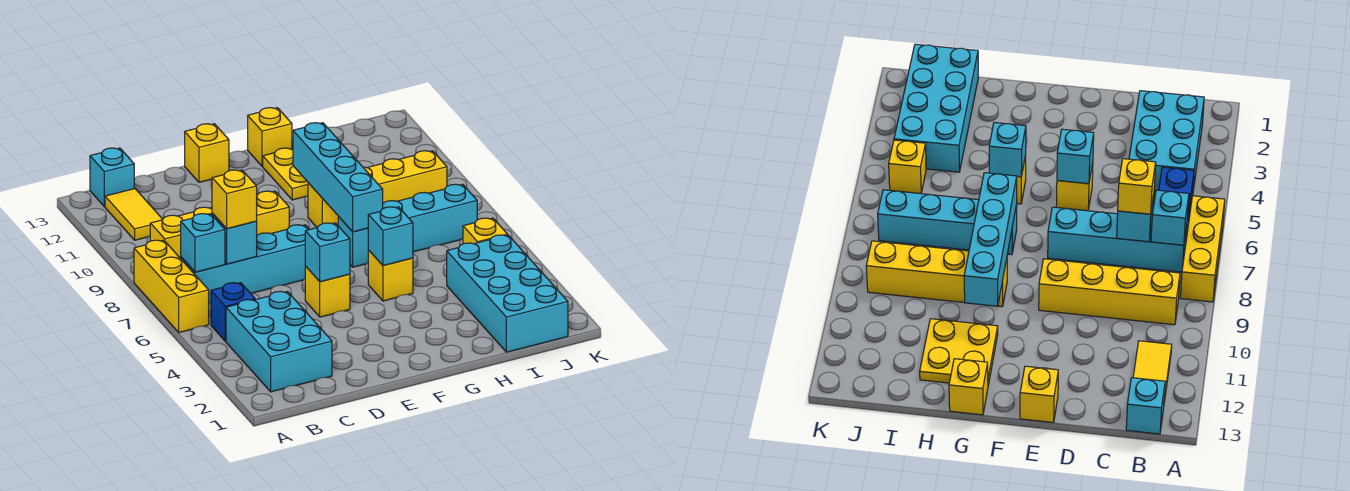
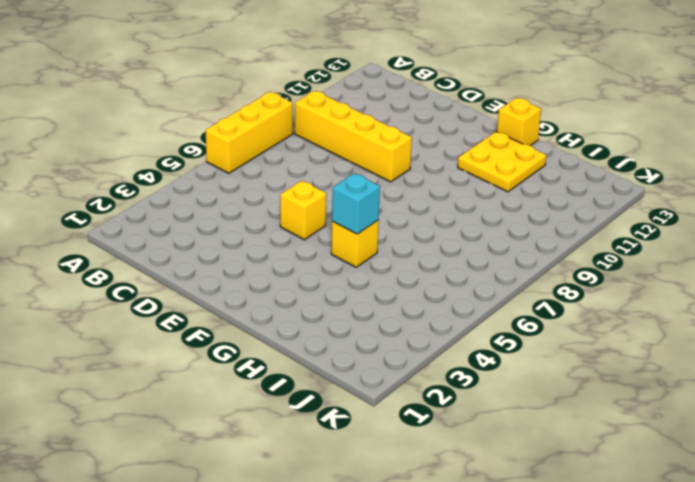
none -> cyan 2x3 brick [226,291,332,392]
none -> blue 1x1 brick [211,283,255,341]
none -> cyan 1x4 brick [181,225,309,304]

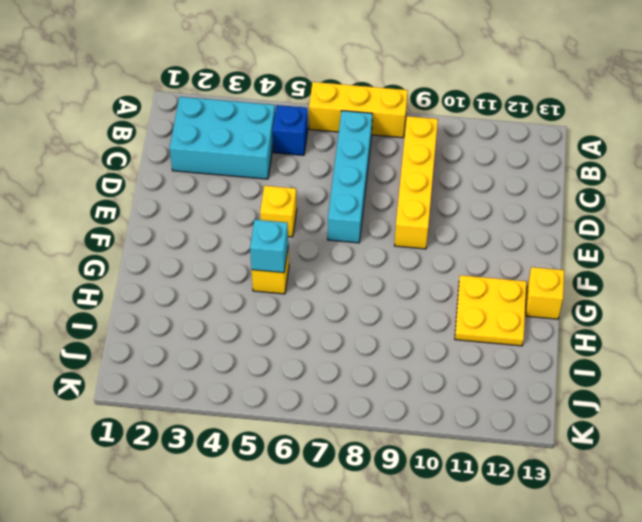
none -> yellow 1x2 tile [105,188,163,240]
none -> cyan 1x1 brick [90,148,134,207]
none -> yellow 1x1 brick [185,124,229,182]

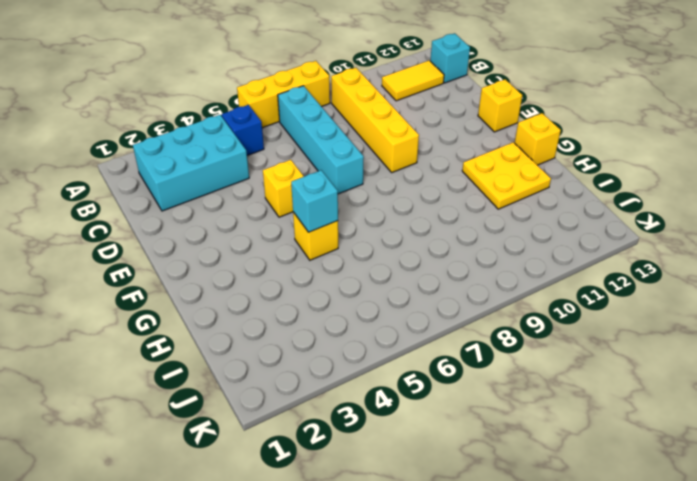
none -> cyan 1x4 brick [338,184,477,267]
none -> yellow 1x4 brick [308,151,447,228]
none -> cyan 2x4 brick [447,235,568,352]

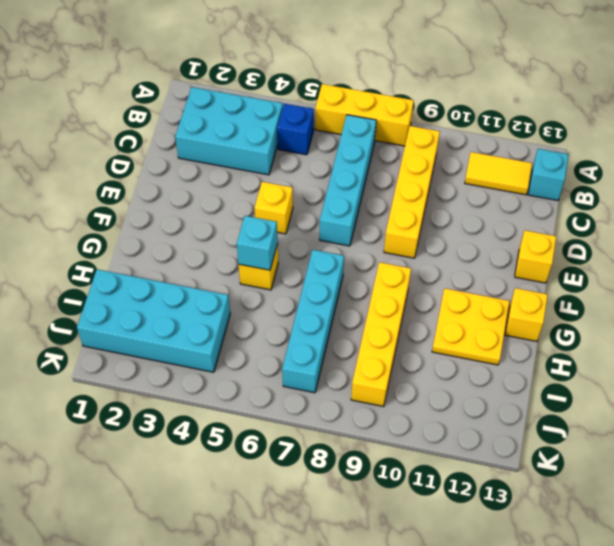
none -> yellow 1x1 brick [463,218,507,244]
none -> cyan 1x1 brick [181,214,225,272]
none -> cyan 1x1 brick [212,213,257,264]

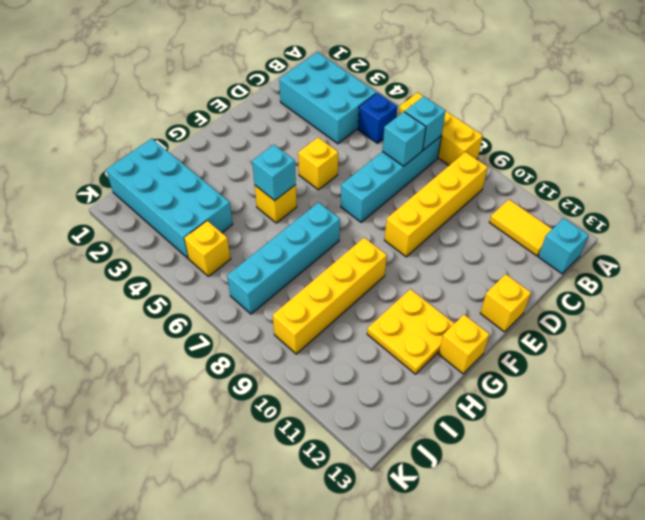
none -> cyan 1x1 brick [305,223,350,282]
none -> cyan 1x4 brick [293,123,383,232]
none -> yellow 1x1 brick [212,170,257,229]

